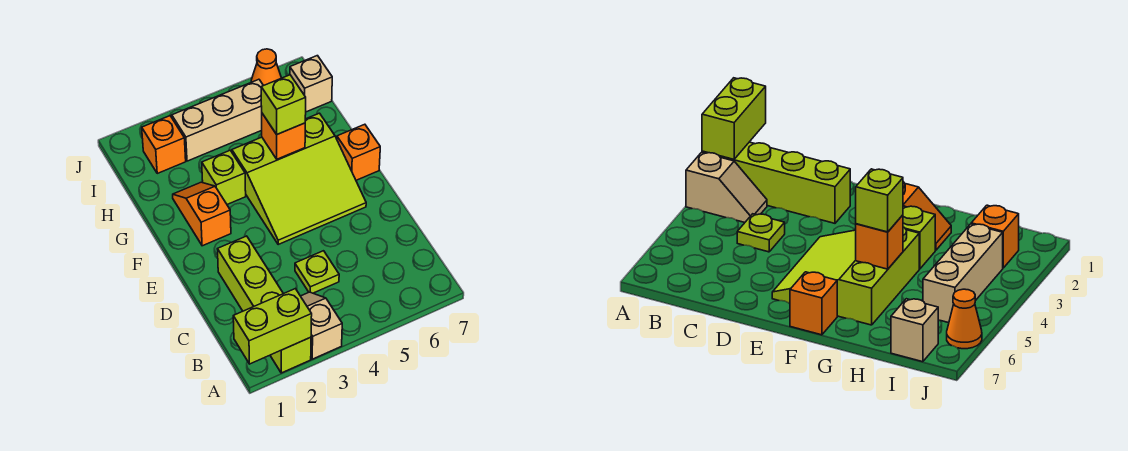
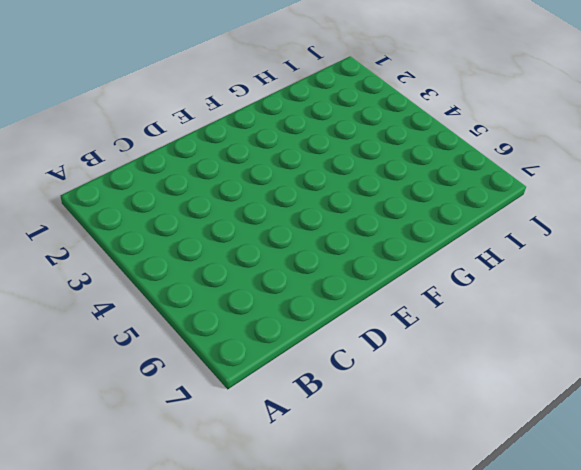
none -> lime 1x4 brick [218,236,311,373]
none -> tan 1x2 slope [301,292,342,359]
none -> lime 1x1 plate [295,251,339,293]

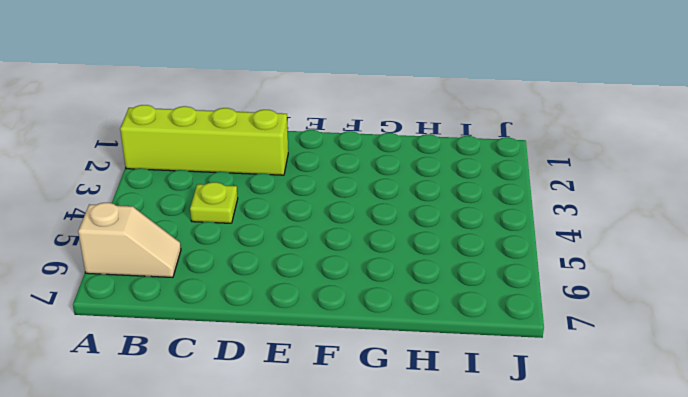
tan 1x2 slope [78,203,181,277] -> tan 1x2 slope moved to [301,292,342,359]
none -> lime 3x3 slope [232,113,366,244]
none -> orange 1x2 slope [173,182,231,246]
none -> orange 1x1 brick [337,124,380,180]

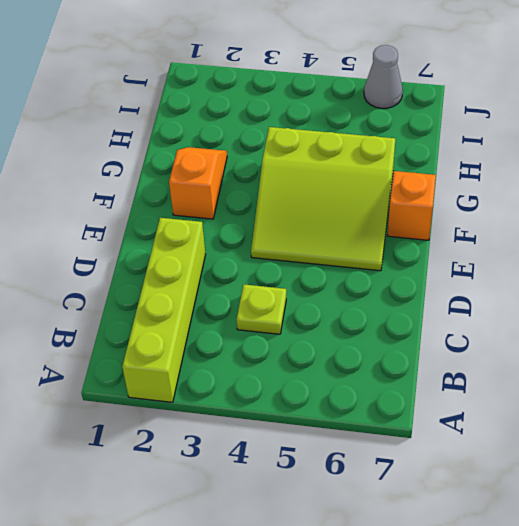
grey 1x1 cone [364,45,403,108] -> orange 1x1 cone [251,49,281,86]
none -> tan 1x2 slope [301,292,342,359]
none -> lime 1x1 brick [202,150,246,204]
none -> orange 1x1 brick [142,116,186,173]

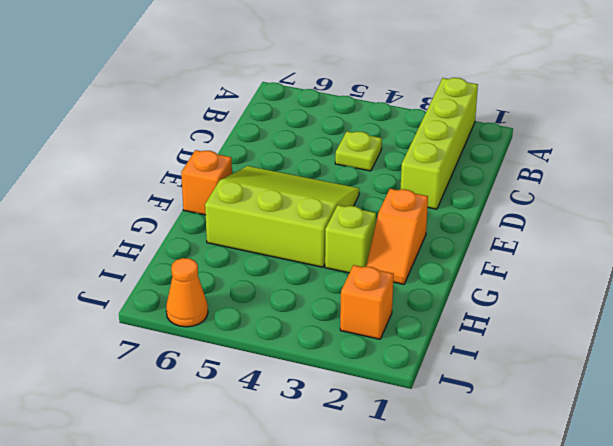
none -> tan 1x2 slope [301,292,342,359]
none -> tan 1x3 brick [172,79,263,161]
none -> tan 1x1 brick [290,56,332,112]

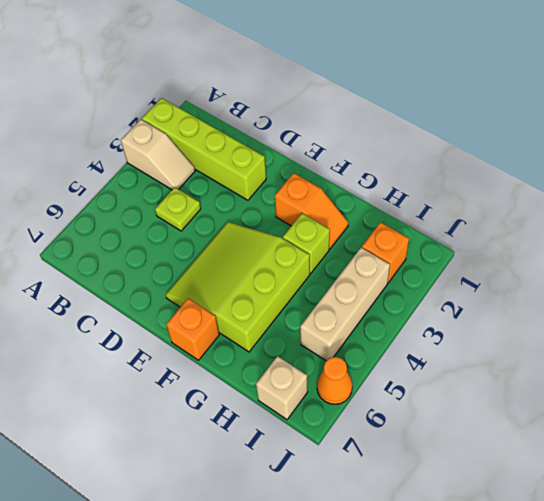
none -> lime 1x2 brick [233,289,312,364]
none -> orange 1x1 brick [262,114,305,159]
none -> lime 1x1 brick [261,75,306,134]

